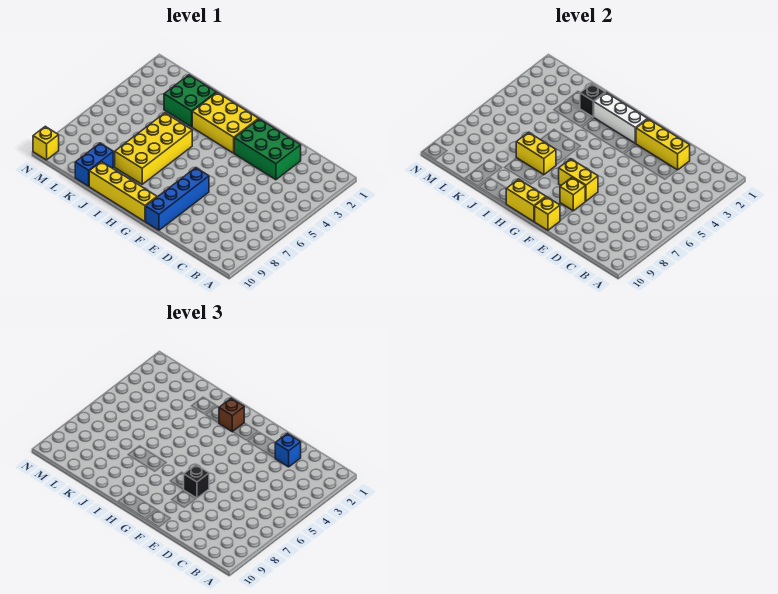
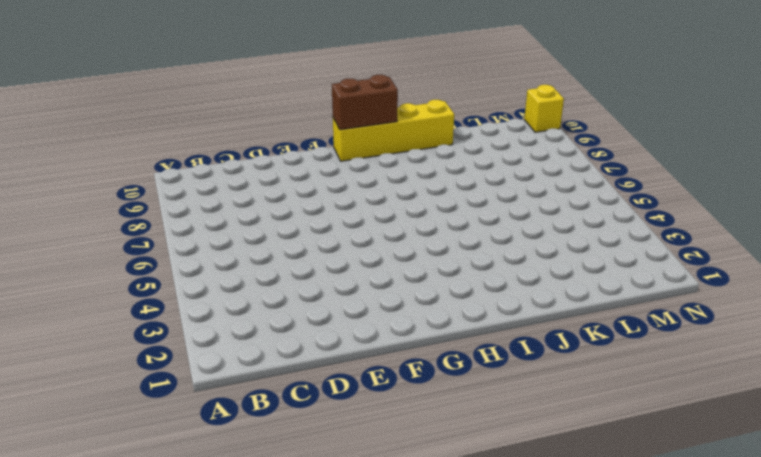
brown 1x2 brick [332,75,398,130] -> yellow 1x2 brick [506,179,546,222]
none -> green 2x3 brick [234,119,301,180]
none -> blue 1x4 brick [146,168,209,230]
none -> yellow 2x3 brick [192,92,259,153]

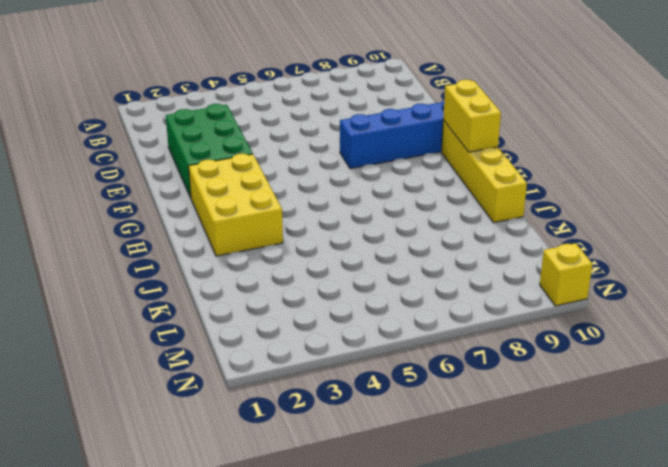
none -> yellow 2x4 brick [115,113,192,184]
none -> green 2x2 brick [164,75,216,127]
none -> blue 1x2 brick [75,143,113,186]

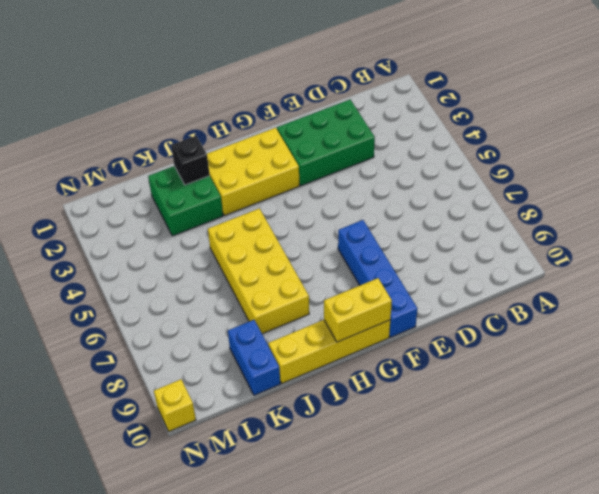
none -> yellow 1x3 brick [636,119,690,170]
none -> yellow 1x2 brick [559,159,598,201]
none -> yellow 1x1 brick [560,177,585,211]

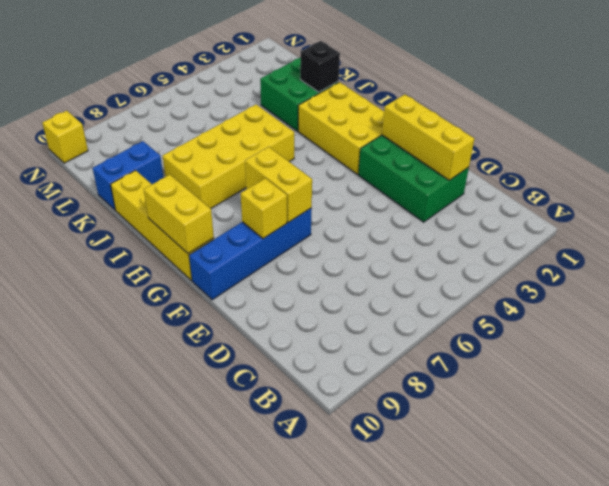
none -> yellow 1x1 brick [535,197,560,230]
none -> white 1x3 brick [594,92,648,143]
none -> yellow 1x2 brick [516,132,556,175]

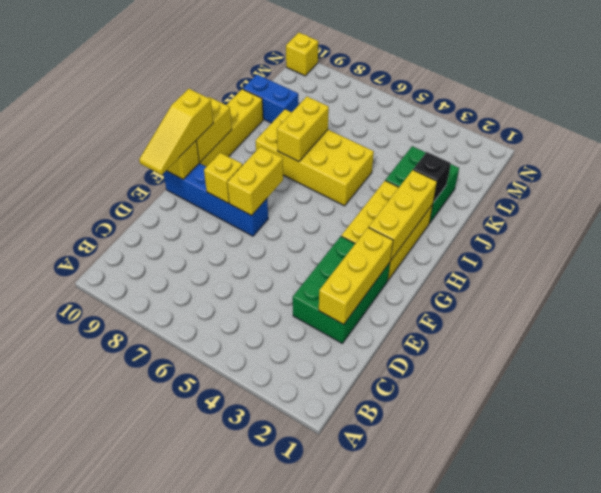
yellow 1x3 slope [139,89,213,175] -> none
yellow 1x3 brick [369,170,437,260] -> white 1x3 brick [594,92,648,143]
none -> blue 1x1 brick [275,433,301,467]
none -> black 1x1 brick [183,465,209,498]
none -> brown 1x1 brick [219,398,244,432]

